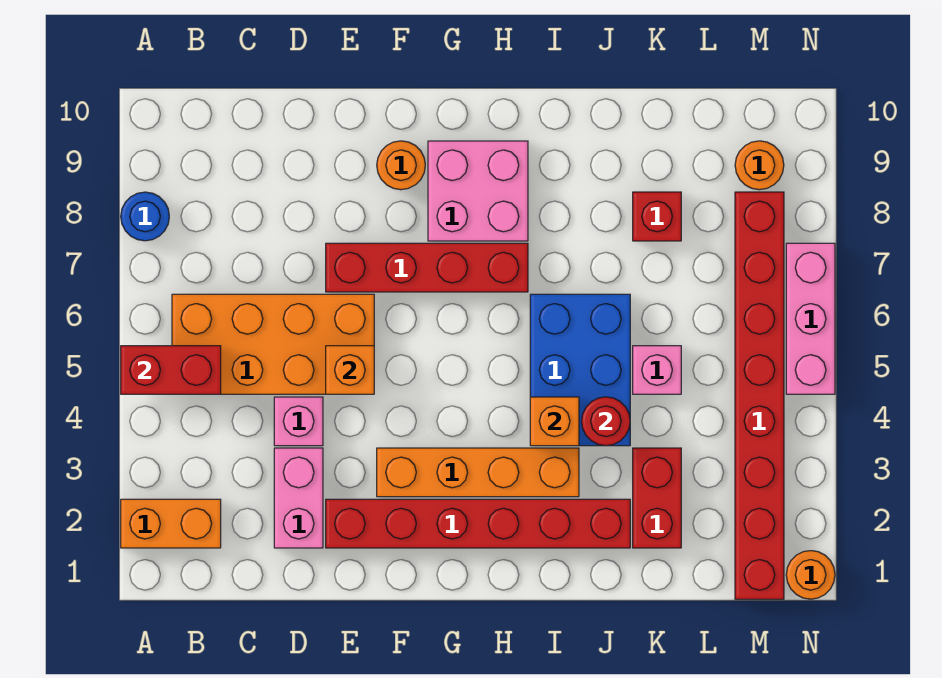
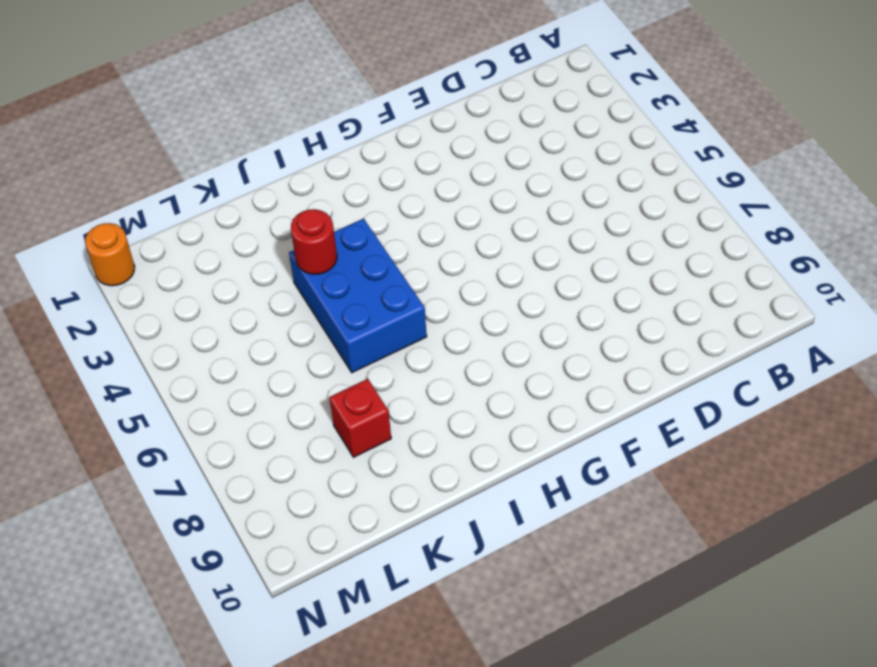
none -> orange 1x2 brick [121,499,221,548]
none -> blue 1x1 round brick [121,192,169,241]
none -> orange 2x4 brick [172,294,374,394]

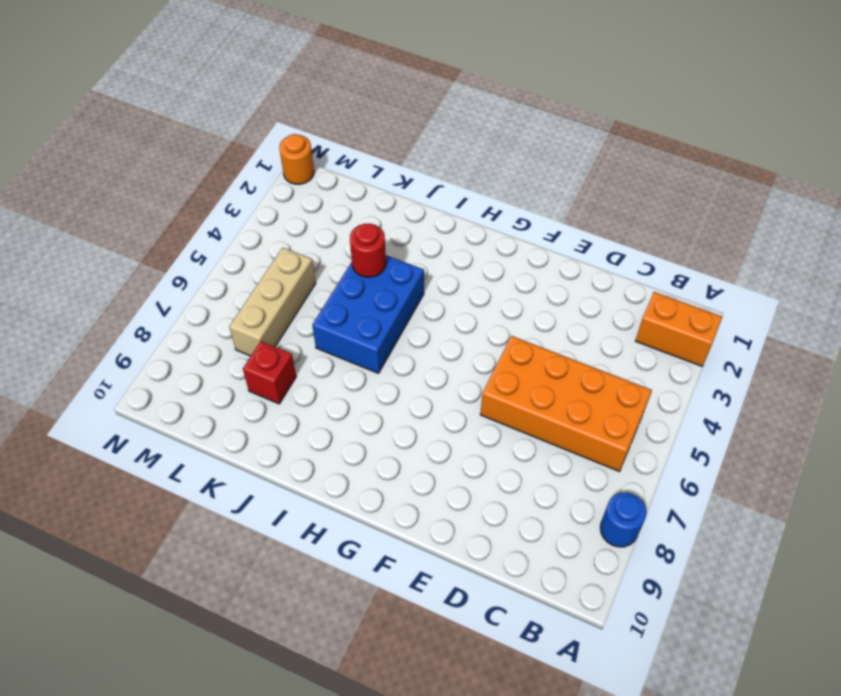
tan 1x3 brick [229,248,316,356] -> none
none -> pink 1x2 brick [274,448,323,548]
none -> pink 1x1 brick [274,397,323,446]
none -> red 1x6 brick [326,499,630,548]

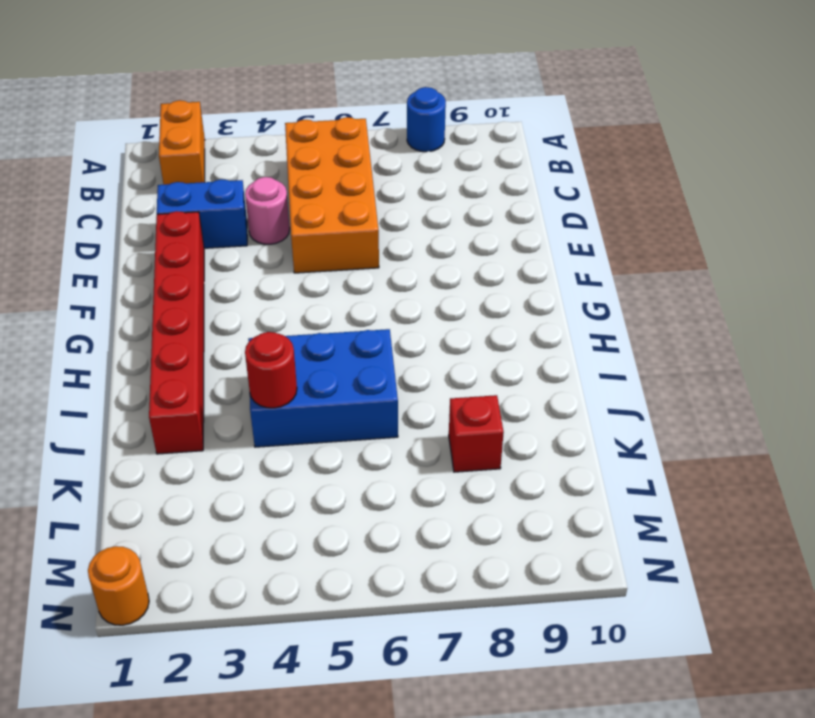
blue 1x2 brick [157,179,247,248] -> pink 1x2 brick [274,448,323,548]
pink 1x1 round brick [245,177,290,244] -> pink 1x1 brick [274,397,323,446]
none -> red 1x4 brick [326,243,528,292]
none -> orange 1x4 brick [377,448,579,497]
none -> orange 1x1 round brick [377,141,425,190]

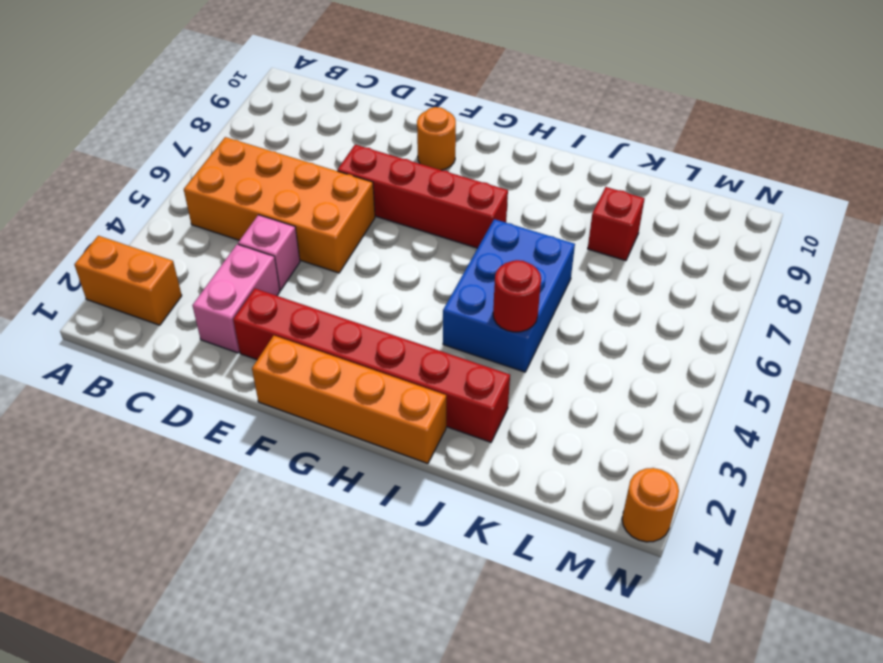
orange 1x4 brick [252,336,446,464] -> orange 1x4 brick moved to [377,448,579,497]
none -> blue 1x1 round brick [121,192,169,241]
none -> pink 2x2 brick [428,141,528,241]
none -> red 1x2 brick [633,448,681,548]

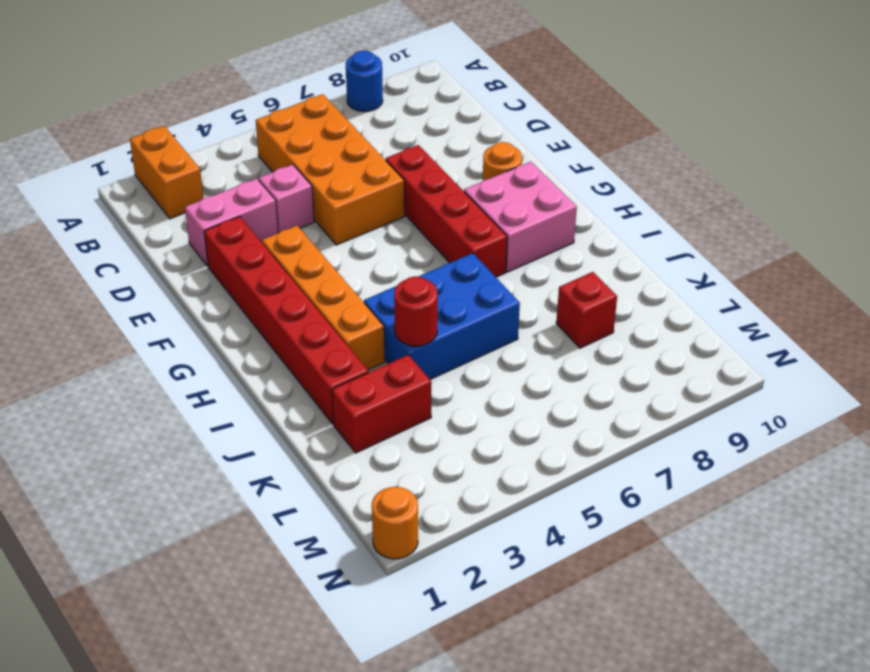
none -> pink 1x1 brick [633,346,681,394]
none -> red 1x8 brick [735,192,784,599]
none -> orange 1x1 round brick [735,141,784,190]

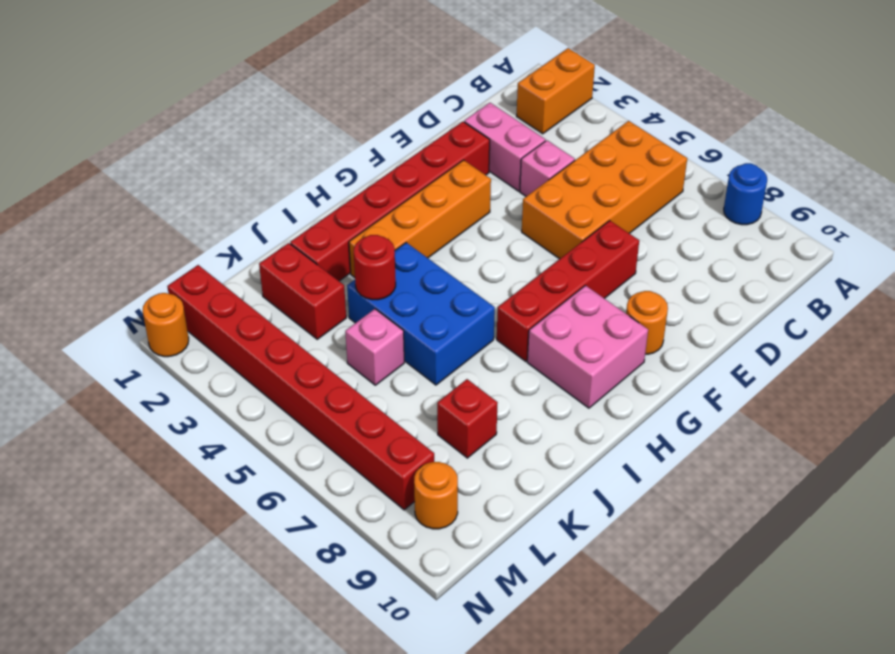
none -> pink 1x3 brick [786,243,835,394]
none -> red 1x2 brick [121,346,221,394]
none -> orange 1x1 brick [326,346,374,394]

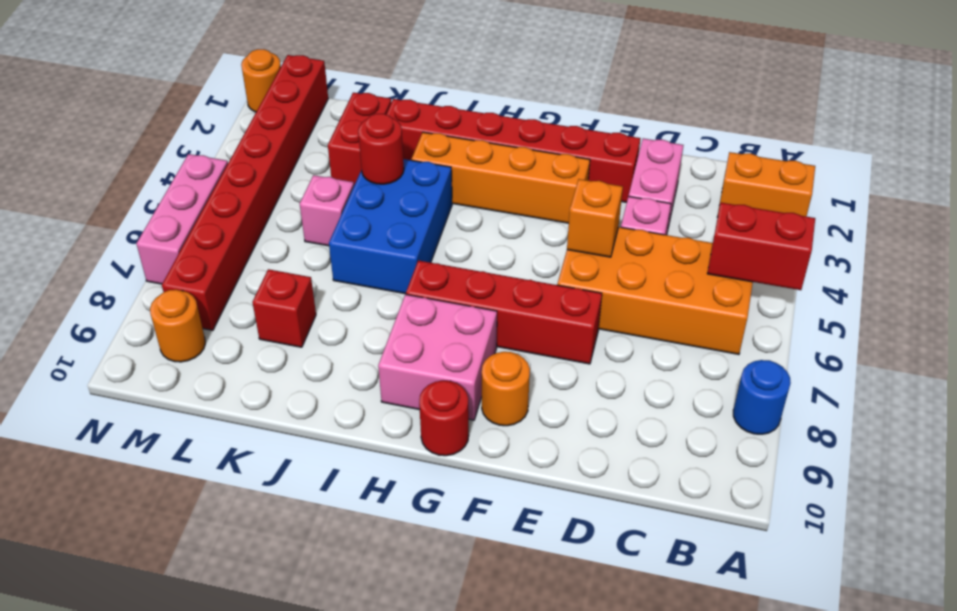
red 1x1 round brick [419,380,469,456] -> none
none -> orange 1x1 brick [530,397,579,446]

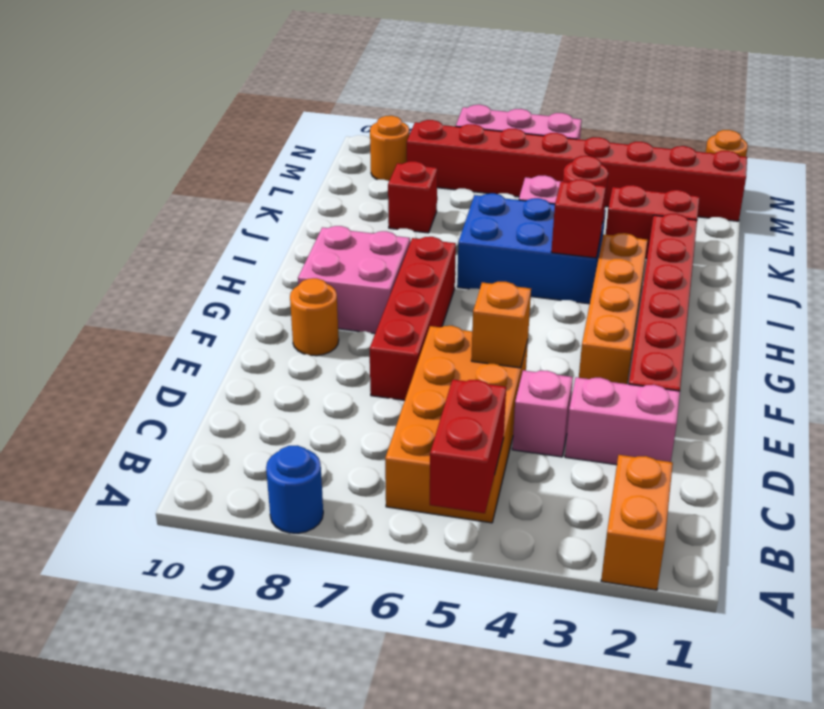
red 1x1 brick [551,179,606,258] -> orange 1x1 brick [530,397,579,446]

